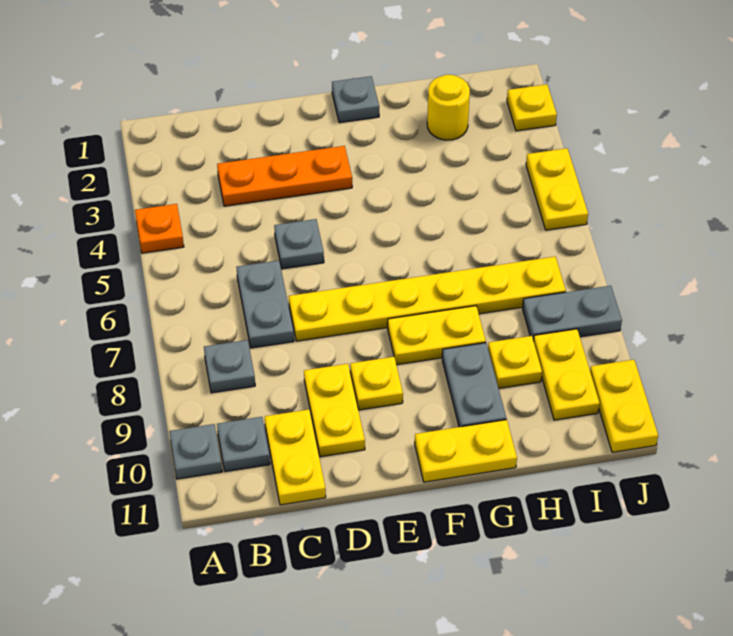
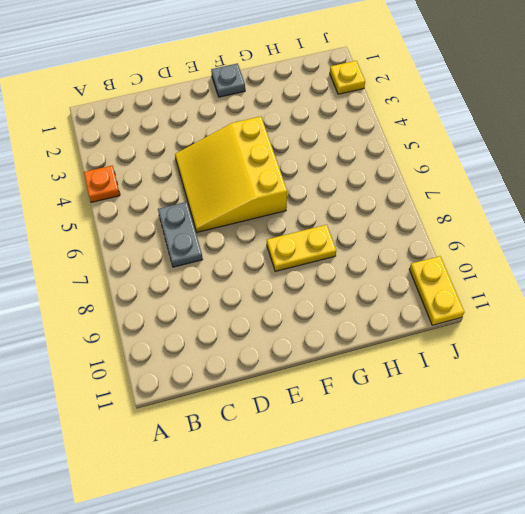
yellow 3x3 slope [175,116,287,232] -> grey 1x1 plate [274,219,324,269]
none -> grey 1x1 plate [169,424,222,479]
none -> grey 1x1 plate [204,340,255,393]
none -> grey 1x1 plate [217,417,270,472]

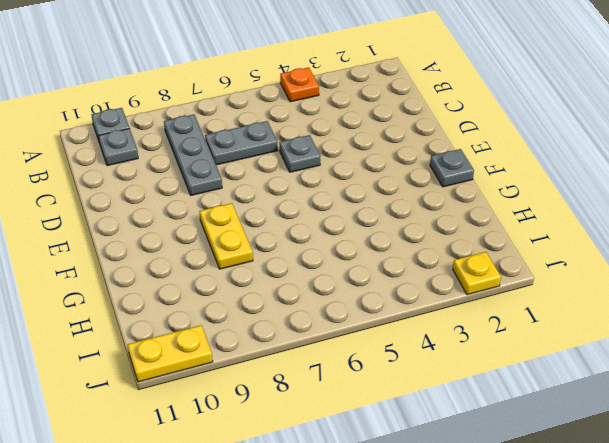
grey 1x3 plate [164,114,222,195] -> grey 1x1 plate [204,340,255,393]
none -> orange 1x3 plate [217,146,352,206]
none -> yellow 1x2 plate [265,410,326,505]
none -> yellow 1x6 plate [289,257,566,341]

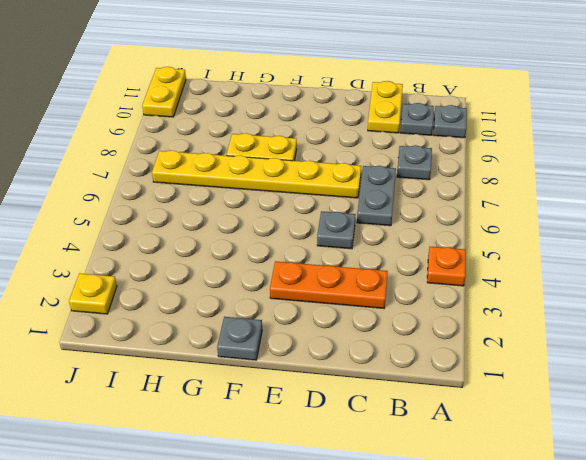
none -> yellow 1x2 plate [304,364,365,457]
none -> yellow 1x1 plate [350,357,403,410]
none -> yellow 1x2 plate [415,420,517,482]

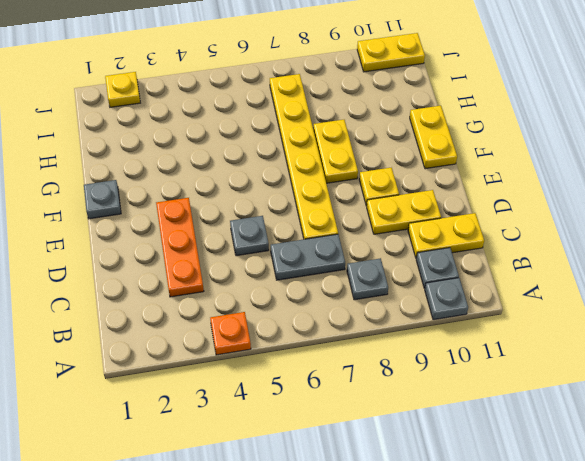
none -> grey 1x2 plate [442,343,506,427]
none -> yellow 1x1 round brick [427,75,470,140]
none -> yellow 1x1 plate [488,336,542,388]

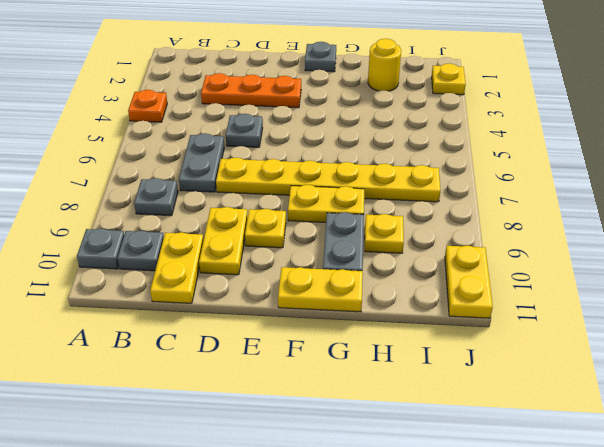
none -> grey 1x2 plate [523,286,622,341]
none -> yellow 1x2 plate [534,329,600,420]
none -> yellow 1x2 plate [526,148,588,230]

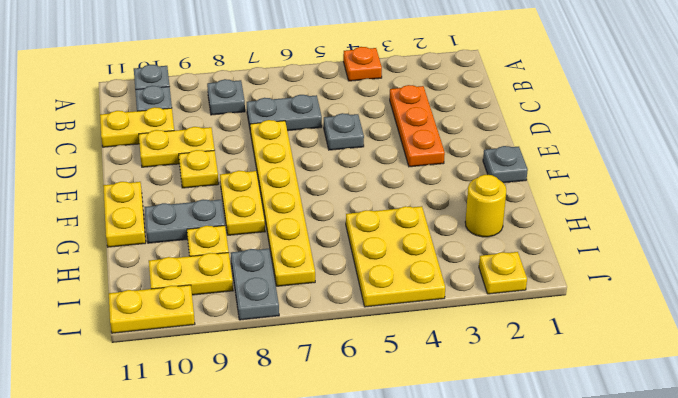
yellow 2x3 plate [346,206,445,307] -> yellow 1x2 plate [526,148,588,230]

